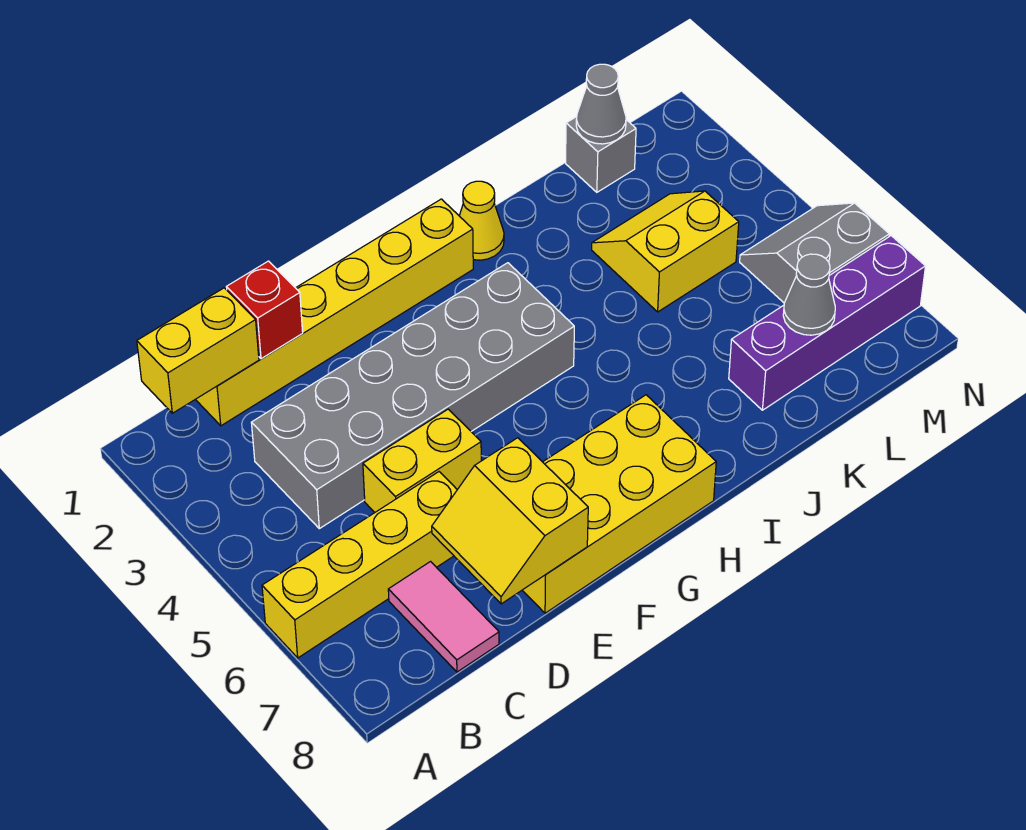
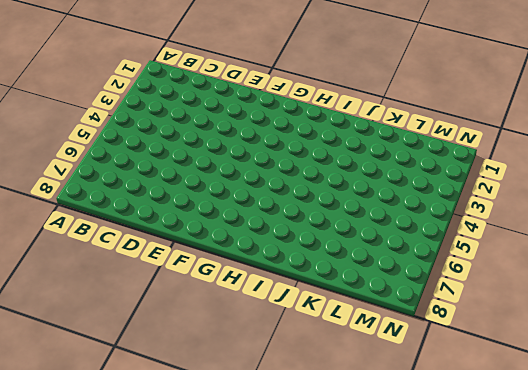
none -> yellow 1x4 brick [262,472,457,658]
none -> yellow 1x6 brick [195,199,473,426]
none -> grey 2x6 brick [251,263,574,529]

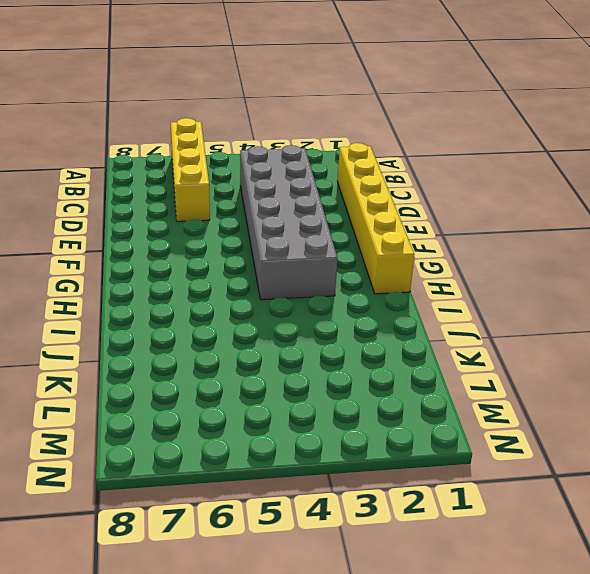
none -> pink 1x2 tile [388,562,499,672]
none -> yellow 1x2 brick [363,409,481,512]
none -> yellow 2x4 brick [522,395,716,613]

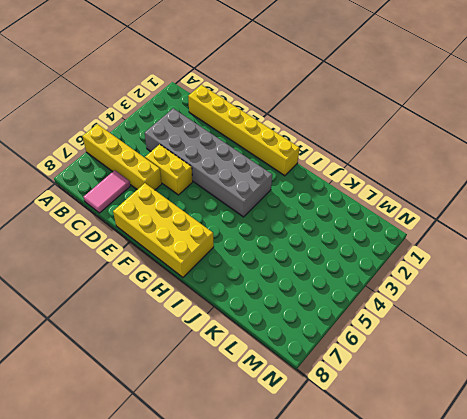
none -> yellow 1x1 cone [459,181,504,260]
none -> yellow 2x2 slope [592,191,739,312]
none -> purple 1x4 brick [729,236,926,410]

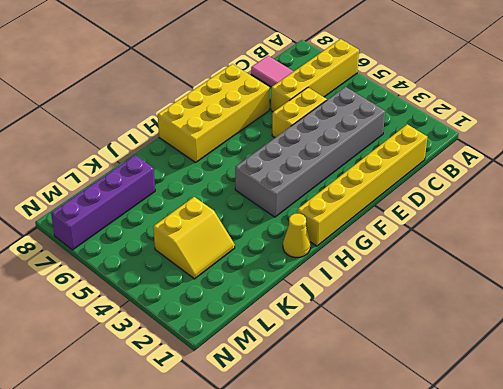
none -> grey 1x1 brick [566,117,636,192]
none -> grey 2x2 slope [740,203,889,303]
none -> yellow 1x2 brick [137,288,259,413]

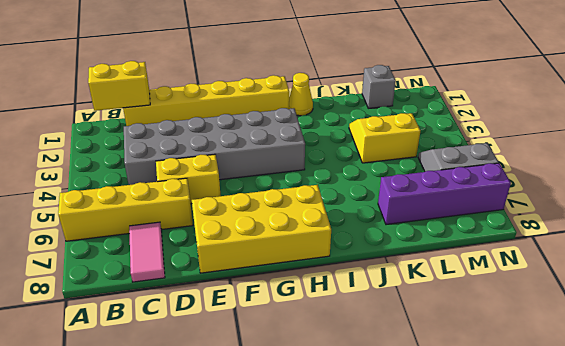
none -> red 1x1 brick [226,261,303,359]
none -> yellow 2x2 slope [432,438,588,604]
none -> grey 1x1 cone [576,64,626,144]

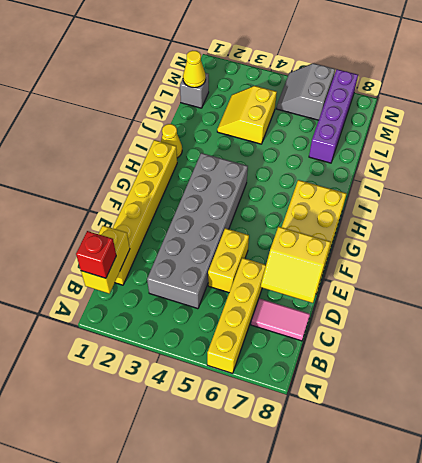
red 1x1 brick [76,231,116,278] -> red 1x1 brick moved to [226,261,303,359]
yellow 1x1 cone [183,51,206,88] -> grey 1x1 cone [576,64,626,144]
none -> grey 1x1 cone [783,254,835,335]

